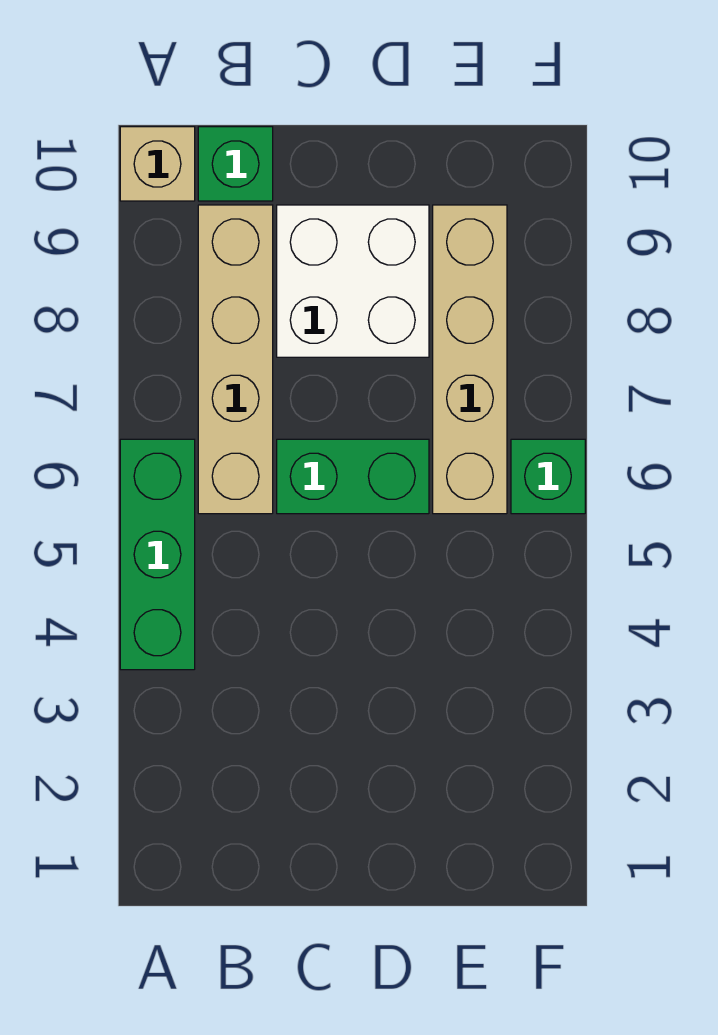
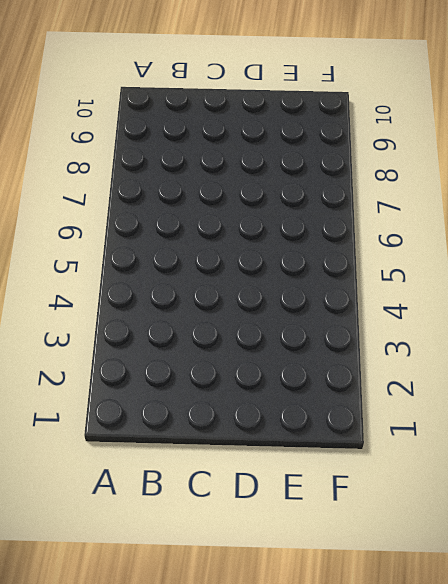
none -> green 1x3 brick [120,439,195,670]
none -> tan 1x1 brick [120,127,195,201]

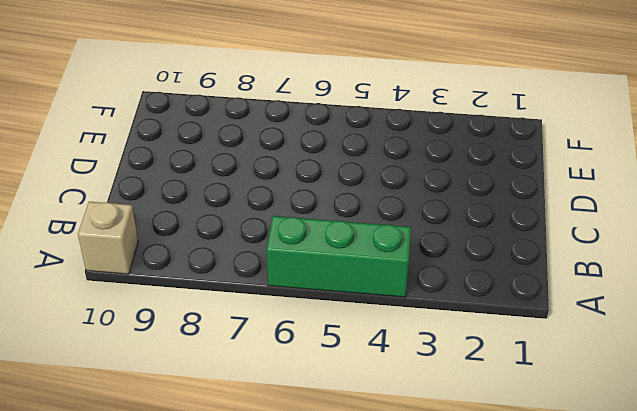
none -> tan 1x4 brick [198,205,273,514]
none -> green 1x1 brick [198,127,273,201]

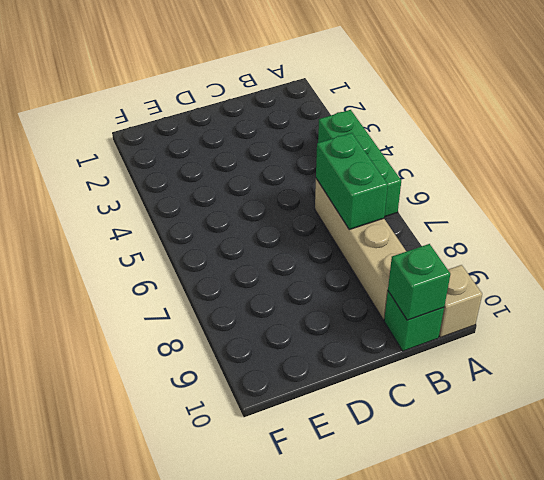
green 1x2 brick [316,133,388,229] -> green 1x2 brick turned to [277,439,429,514]
green 1x1 brick [388,244,450,320] -> green 1x1 brick moved to [511,439,585,514]
none -> white 2x2 brick [277,205,429,357]
none -> tan 1x4 brick [433,205,507,514]

